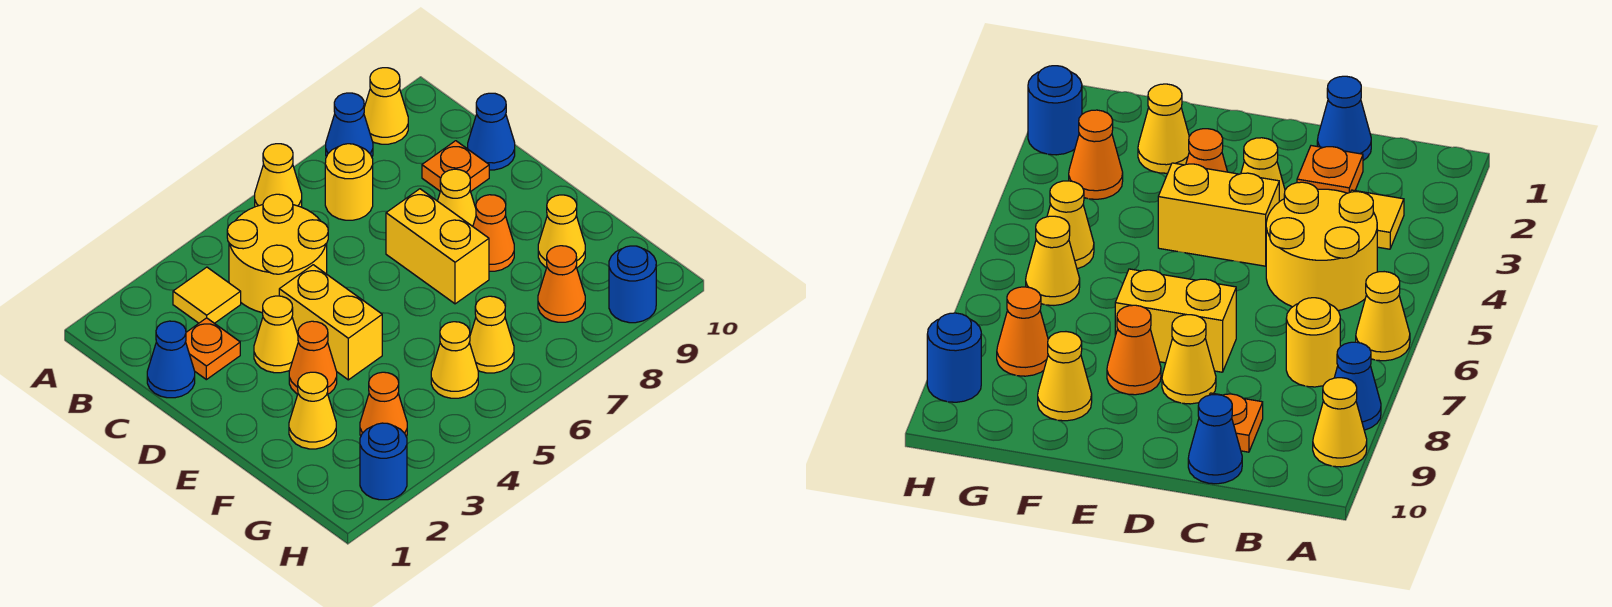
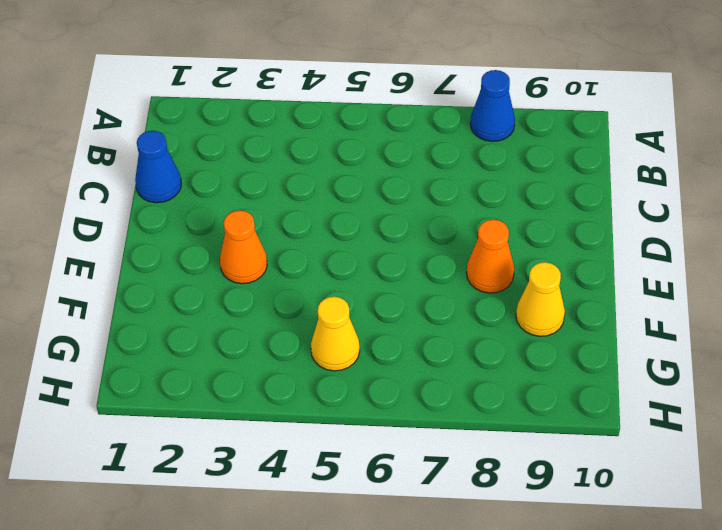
none -> yellow 1x1 cone [255,144,302,207]
none -> yellow 1x1 cone [364,68,408,144]
none -> yellow 1x1 tile [173,267,241,323]

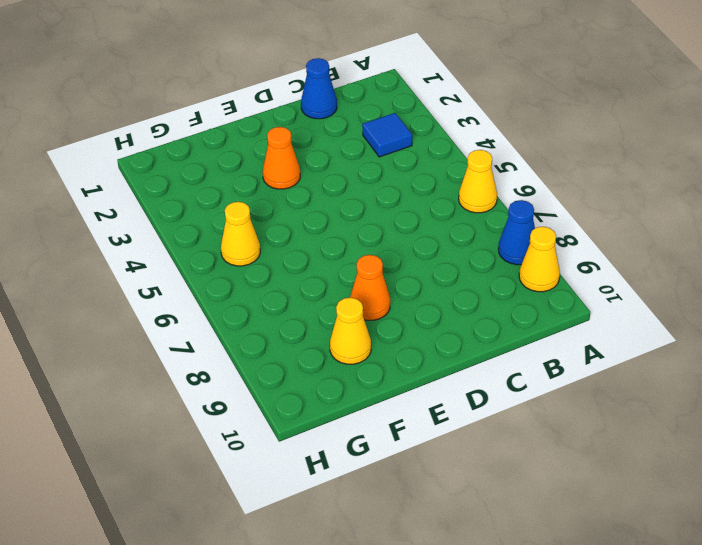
blue 1x1 tile [362,113,412,157] -> yellow 1x1 tile [173,267,241,323]
none -> yellow 2x2 round brick [227,194,328,313]
none -> yellow 1x1 round brick [325,144,373,220]
none -> orange 1x1 plate [186,318,240,380]

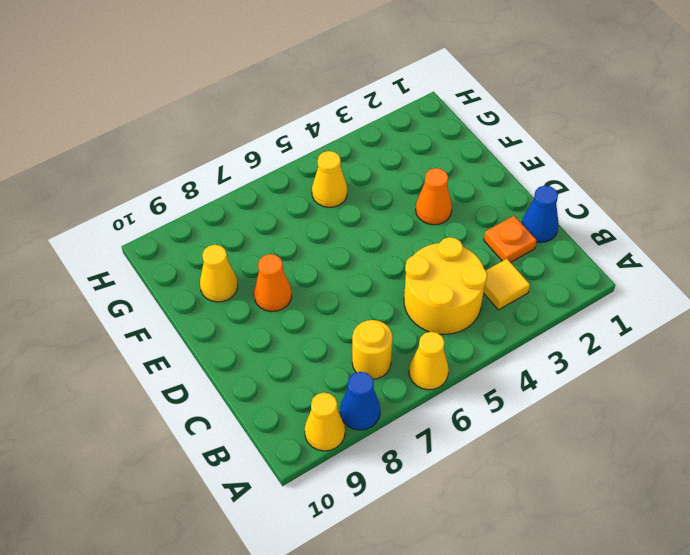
none -> orange 1x1 plate [422,141,489,191]
none -> blue 1x1 cone [468,93,515,170]
none -> yellow 1x1 cone [254,296,298,373]

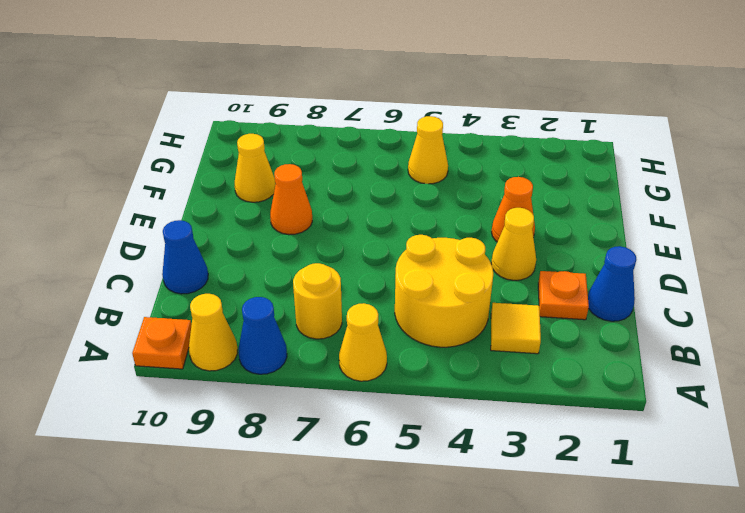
orange 1x1 plate [132,317,192,369] -> orange 1x1 plate moved to [422,141,489,191]
none -> yellow 1x2 brick [279,265,382,380]
none -> yellow 1x2 brick [386,189,489,304]
none -> yellow 1x1 cone [438,169,476,226]

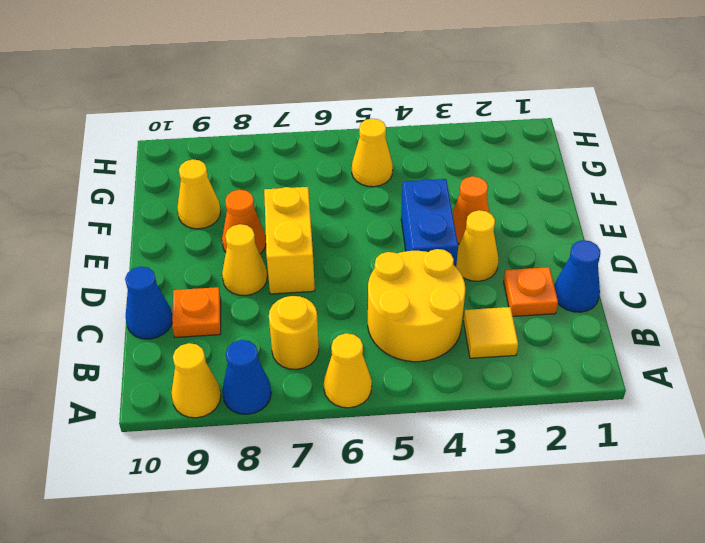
blue 1x2 brick [401,179,458,267] -> yellow 1x2 brick [279,265,382,380]
none -> yellow 1x1 cone [289,372,336,449]
none -> orange 1x1 cone [360,372,407,437]
none -> yellow 1x1 cone [469,296,514,373]

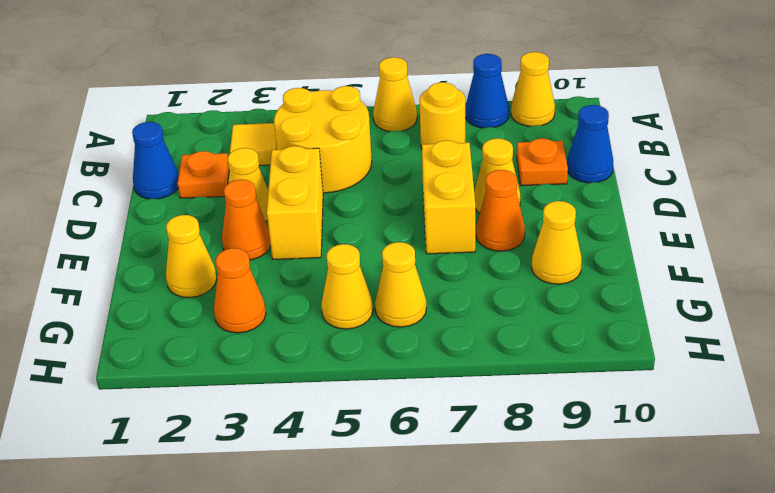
none -> orange 1x1 cone [538,246,585,322]
none -> blue 1x1 round brick [360,423,407,500]
none -> blue 1x1 round brick [609,246,656,323]

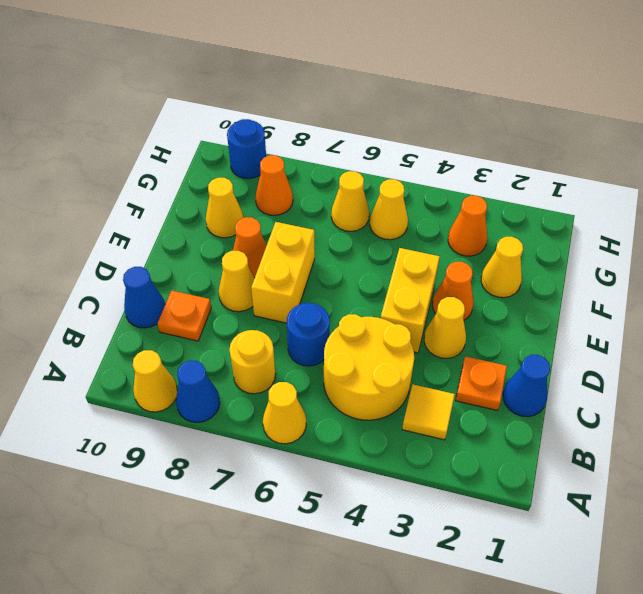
blue 1x1 round brick [287,303,330,366] -> blue 1x1 round brick moved to [360,423,407,500]

